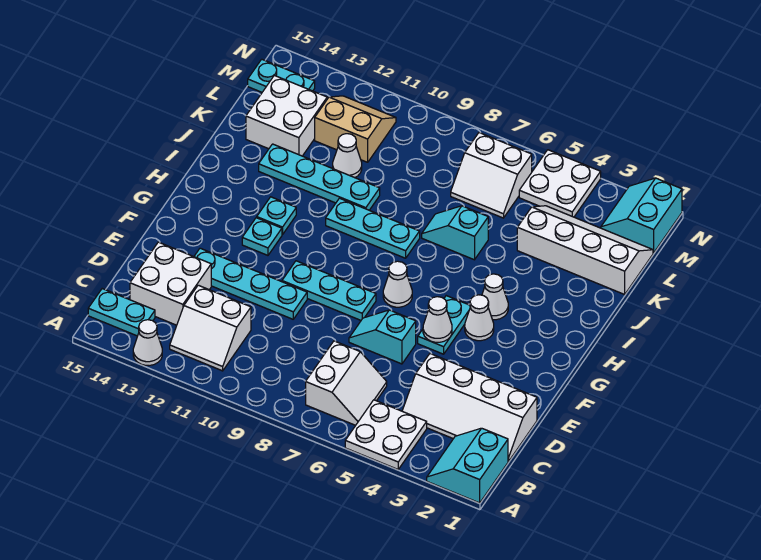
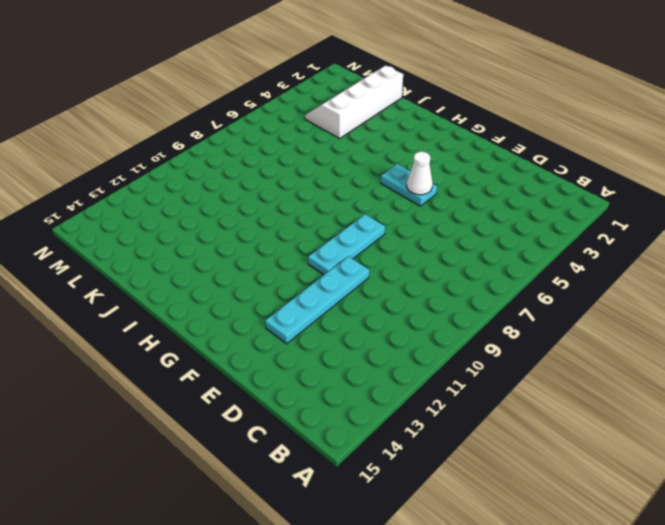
none -> cyan 2x2 slope [427,428,508,503]
none -> white 2x2 plate [345,400,427,469]
none -> white 1x1 cone [133,320,162,366]

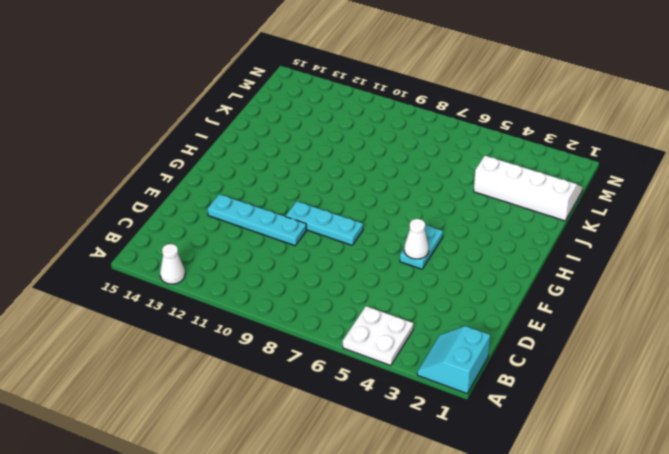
none -> white 2x2 slope [306,341,387,425]
none -> white 2x2 slope [170,285,251,371]
none -> cyan 1x2 plate [88,289,155,336]

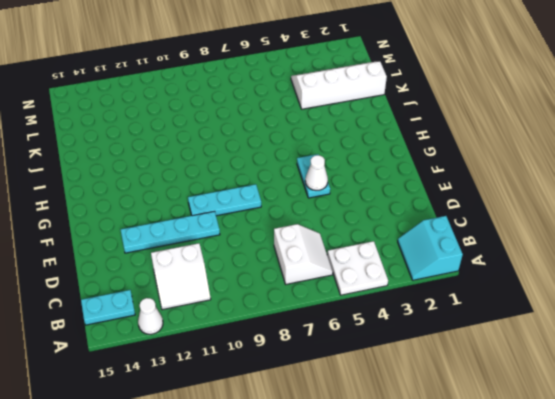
none -> white 2x4 slope [402,354,537,461]
none -> white 2x2 brick [130,242,211,325]
none -> cyan 1x2 slope [349,310,416,364]

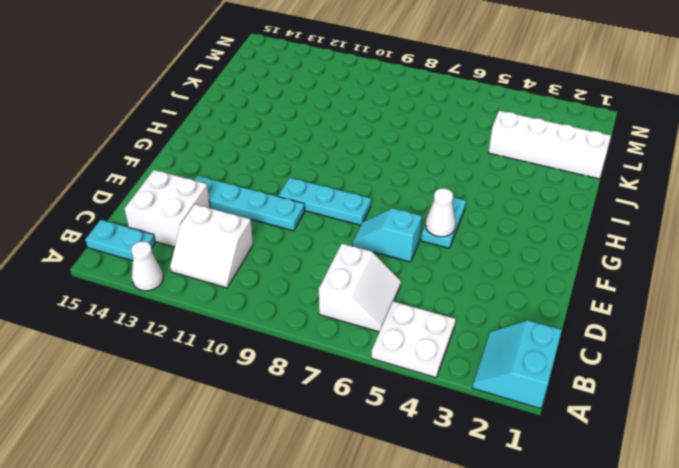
none -> white 2x4 slope [402,354,537,461]
none -> white 1x1 cone [465,295,494,341]
none -> white 1x1 cone [383,261,412,307]

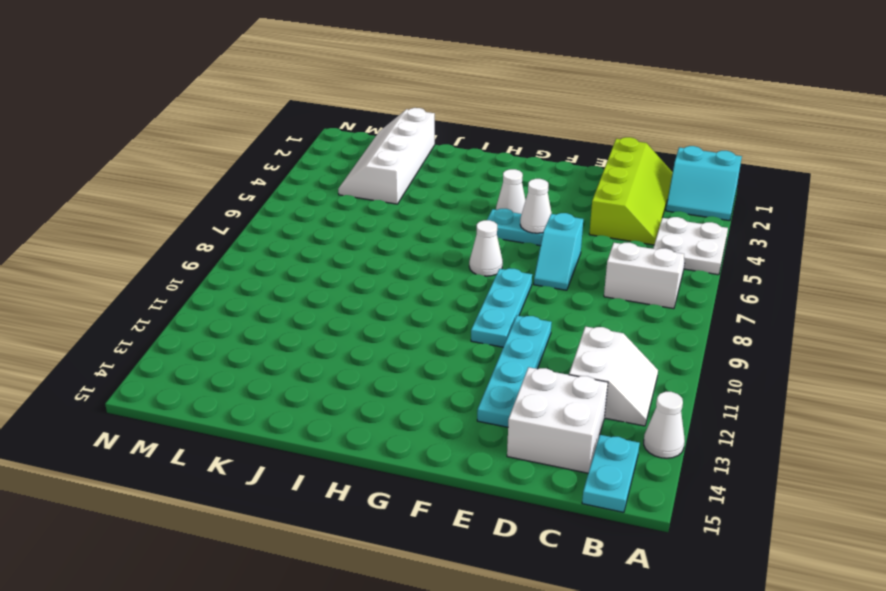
lime 2x4 slope [589,137,673,245] -> white 2x4 slope [402,354,537,461]
none -> cyan 1x1 plate [242,218,282,255]
none -> white 1x1 cone [482,274,508,320]
none -> cyan 1x1 plate [257,197,296,235]

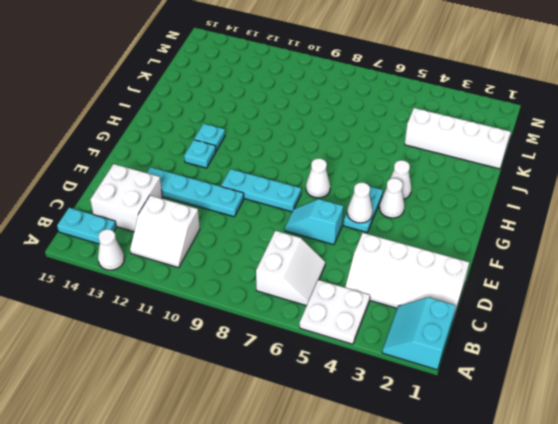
none -> cyan 1x3 plate [326,198,420,258]
none -> cyan 1x2 slope [422,206,488,260]
none -> cyan 1x4 plate [259,144,380,210]

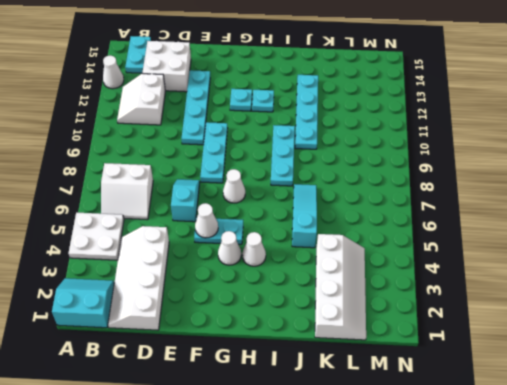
cyan 1x3 slope [292,184,317,248] -> cyan 1x2 slope [422,206,488,260]
none -> white 1x1 cone [333,134,362,178]
none -> white 2x2 brick [246,75,327,156]
none -> white 2x2 slope [451,133,532,218]

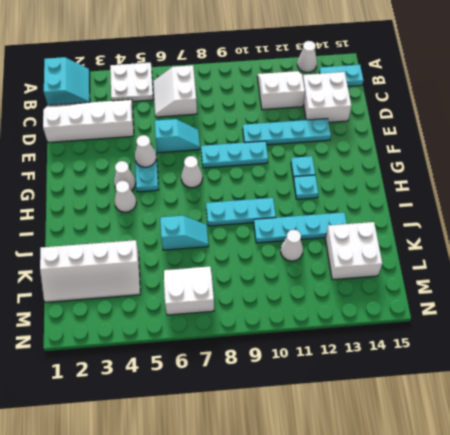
none -> tan 2x2 slope [315,96,396,162]
none -> cyan 2x2 slope [601,178,682,253]
none -> white 2x2 plate [519,150,601,217]

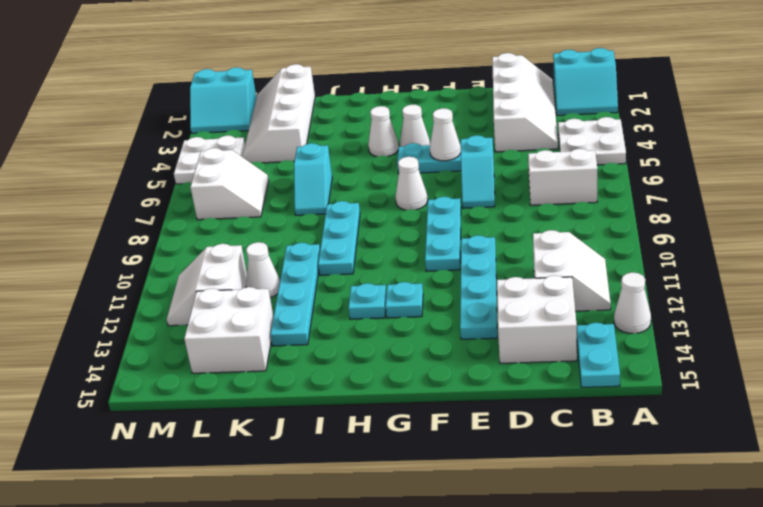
white 2x2 slope [167,244,247,326] -> tan 2x2 slope [315,96,396,162]
none -> cyan 1x2 plate [248,59,315,92]

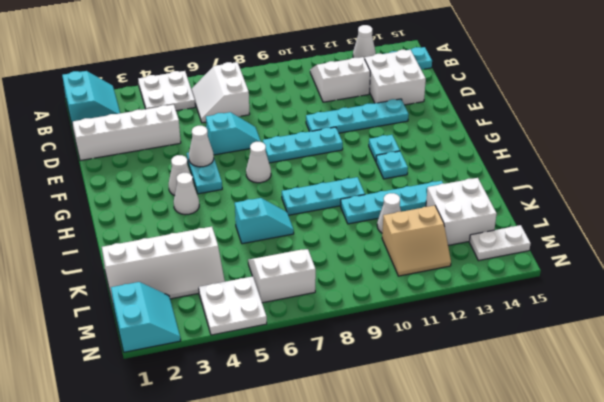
white 1x2 plate [469,225,531,261] -> cyan 1x2 plate [248,59,315,92]

